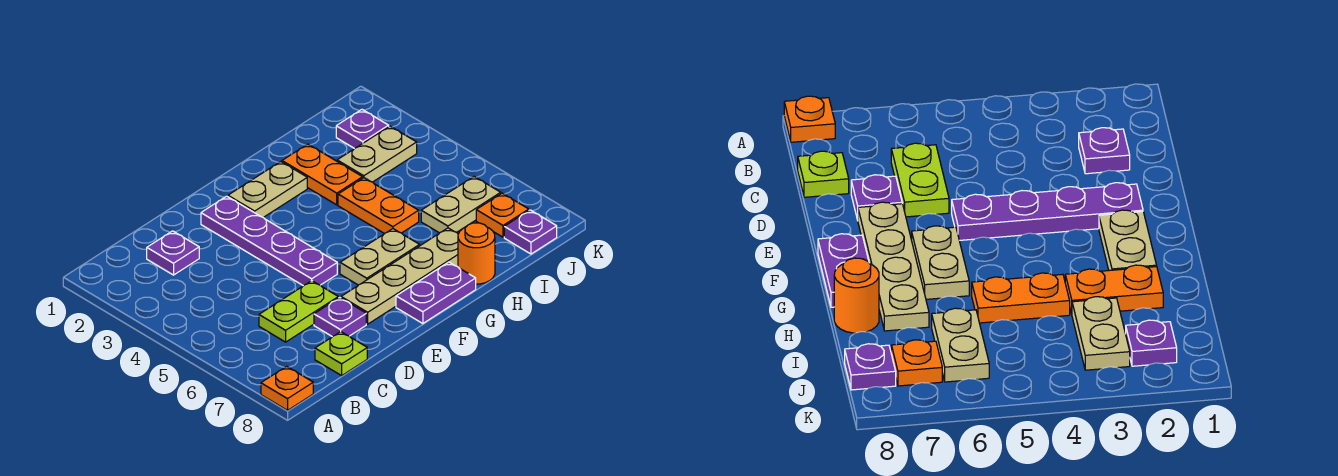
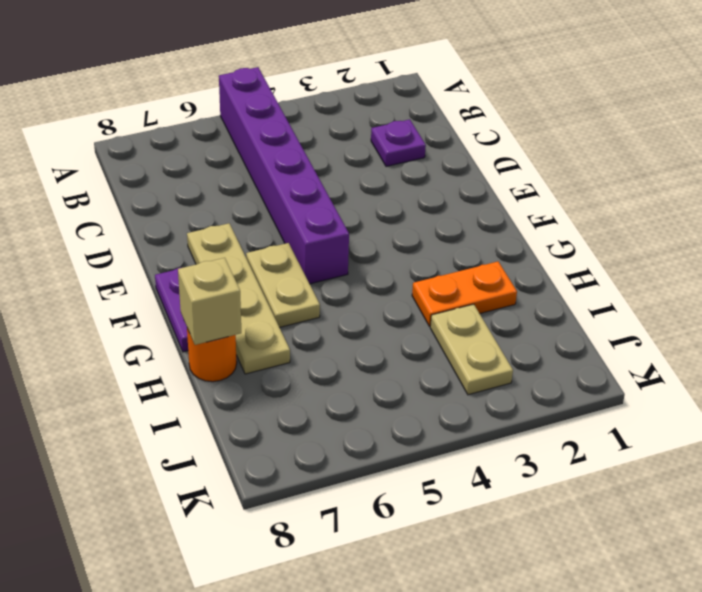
purple 1x6 brick [219,67,349,284] -> purple 1x4 plate [201,196,337,286]
tan 1x1 brick [178,258,241,345] -> none
none -> orange 1x1 plate [261,366,313,410]
none -> lime 1x2 plate [259,281,338,342]
none -> lime 1x1 plate [315,332,367,376]

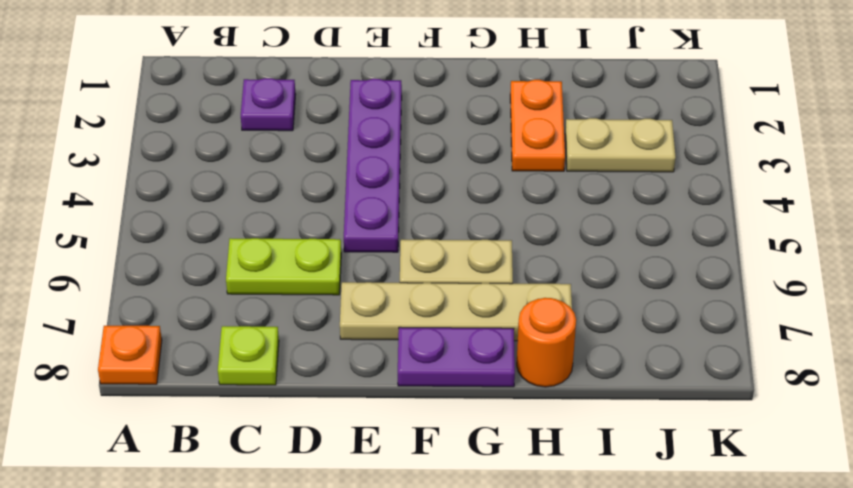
none -> purple 1x1 plate [314,298,366,337]
none -> tan 1x2 plate [228,162,307,217]
none -> orange 1x2 plate [338,178,419,234]

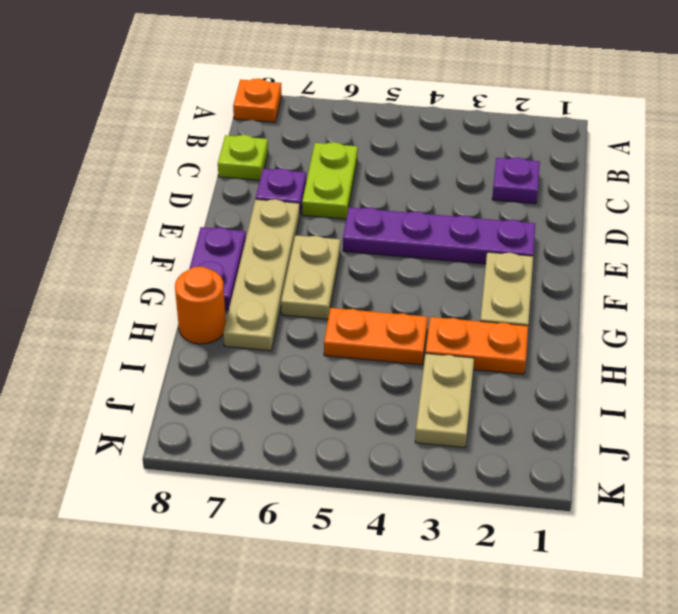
none -> tan 1x2 plate [421,177,501,233]
none -> purple 1x1 plate [336,110,389,149]
none -> orange 1x1 plate [476,193,529,237]

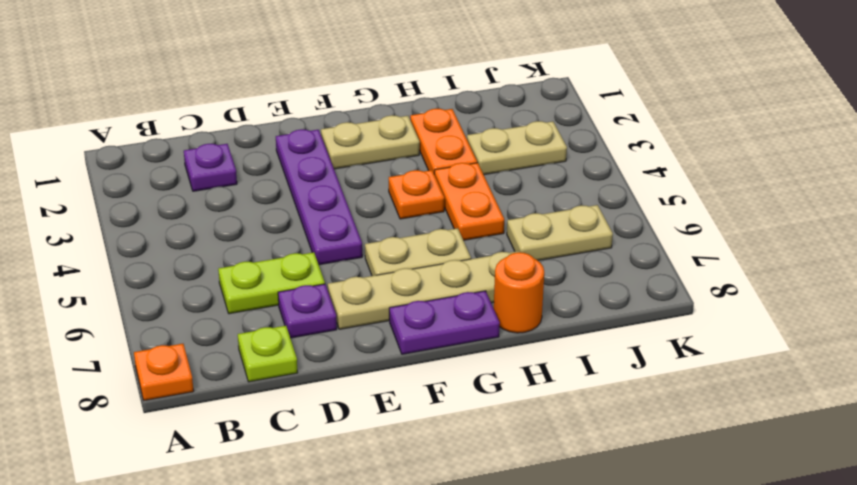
orange 1x1 plate [389,170,444,219] -> orange 1x1 plate moved to [476,193,529,237]
none -> purple 1x1 plate [336,110,389,149]
none -> purple 1x1 plate [504,210,557,254]

